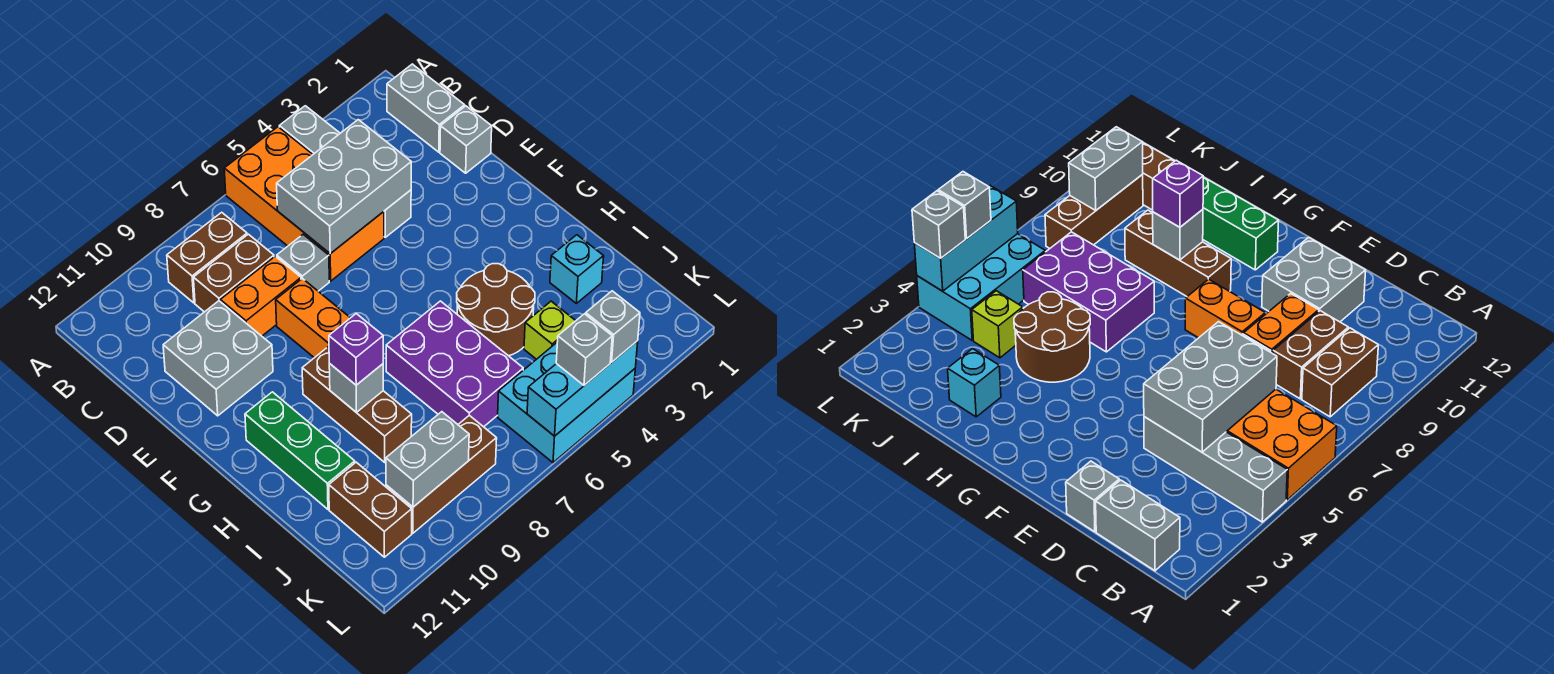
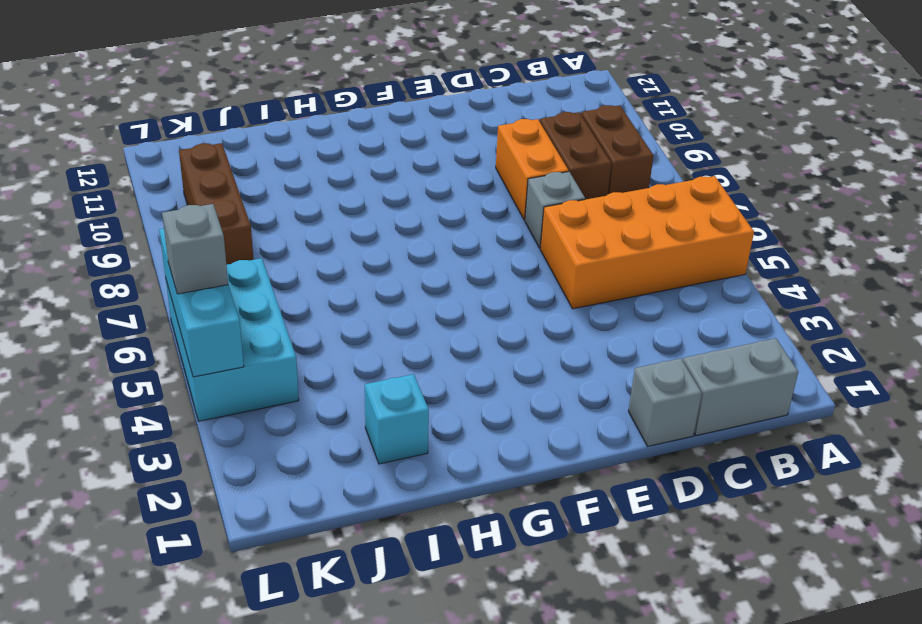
none -> grey 1x4 brick [279,106,411,237]
none -> grey 2x2 brick [163,301,273,416]
none -> orange 1x2 brick [276,278,350,358]

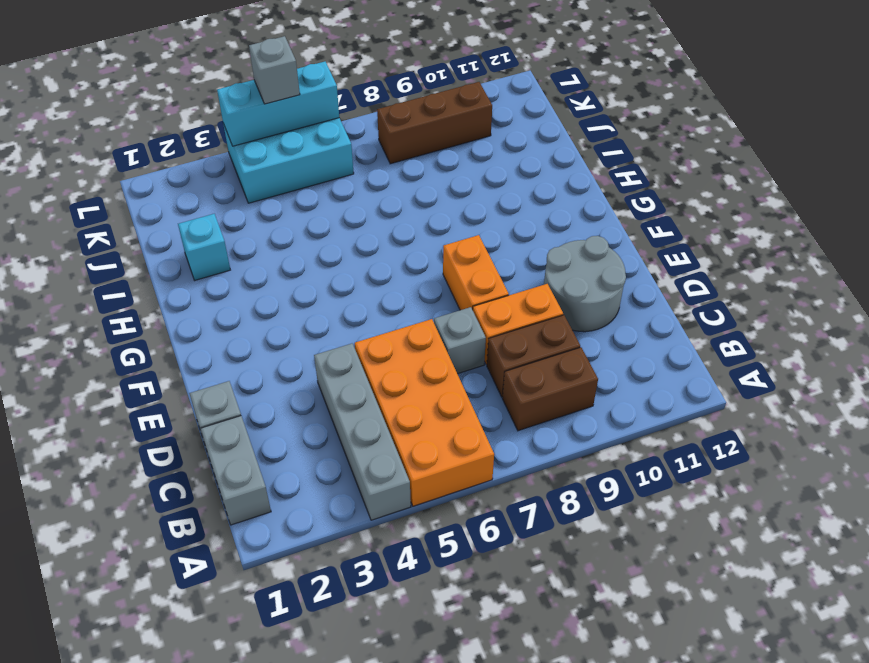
grey 2x2 round brick [544,236,626,332] -> grey 2x2 brick [163,301,273,416]
none -> brown 1x3 brick [302,346,412,462]
none -> green 1x3 brick [245,392,355,509]
none -> brown 2x2 round brick [457,264,535,356]

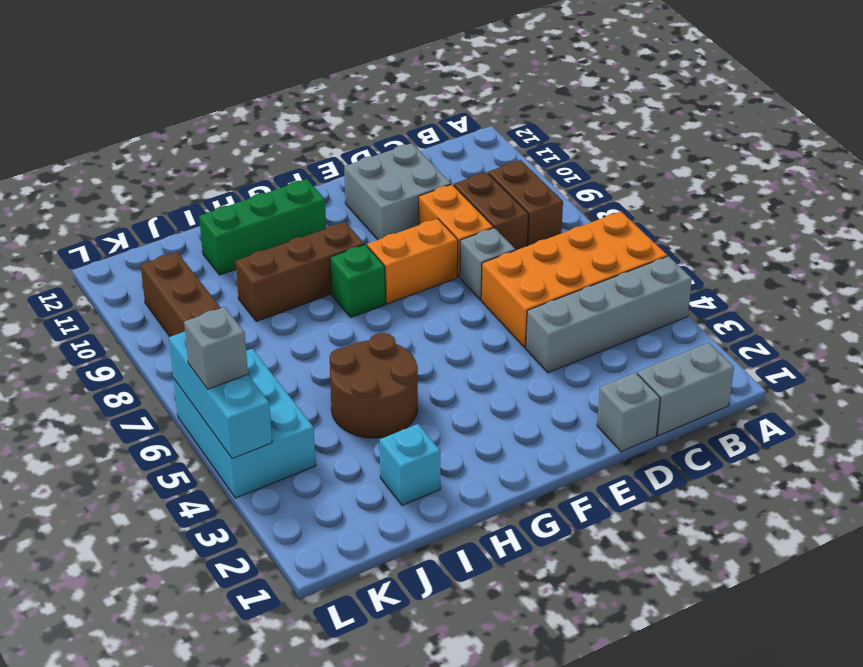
green 1x1 brick [330,245,386,317] -> none
none -> purple 2x3 brick [386,301,523,427]
none -> lime 1x1 brick [524,301,576,359]
none -> brown 1x2 brick [329,462,412,557]

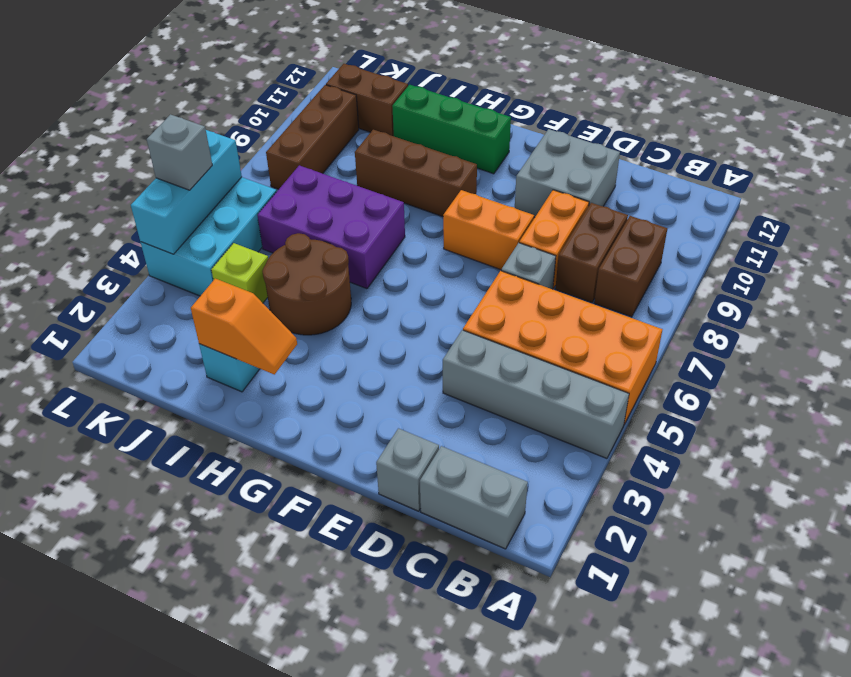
orange 1x2 slope [191,279,297,374] -> none
none -> grey 2x3 brick [277,120,411,254]
none -> grey 1x1 brick [329,363,383,412]
none -> grey 1x2 brick [386,412,469,507]

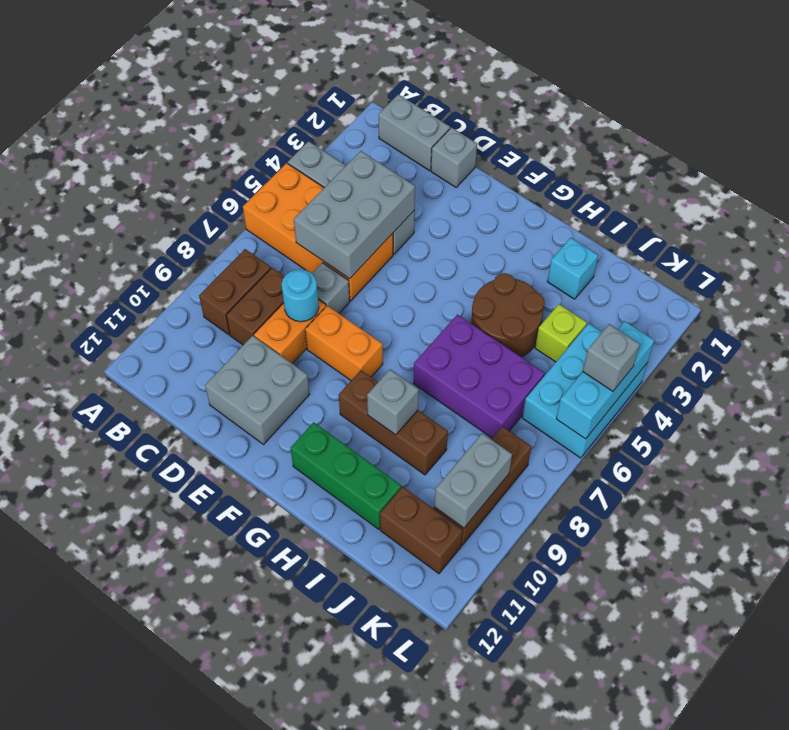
cyan 1x1 round brick [282,269,319,322] -> none
none -> purple 1x1 brick [329,314,383,385]
none -> grey 1x1 brick [586,291,640,362]

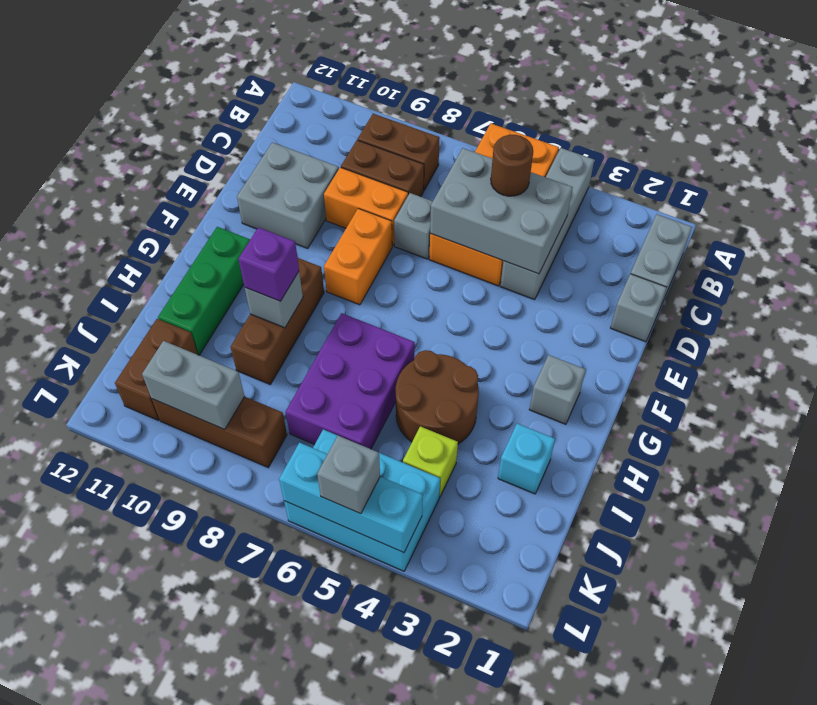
brown 1x1 round brick [491,135,533,196] -> none
grey 1x1 brick [529,355,586,424] -> grey 1x1 brick moved to [586,291,640,362]

